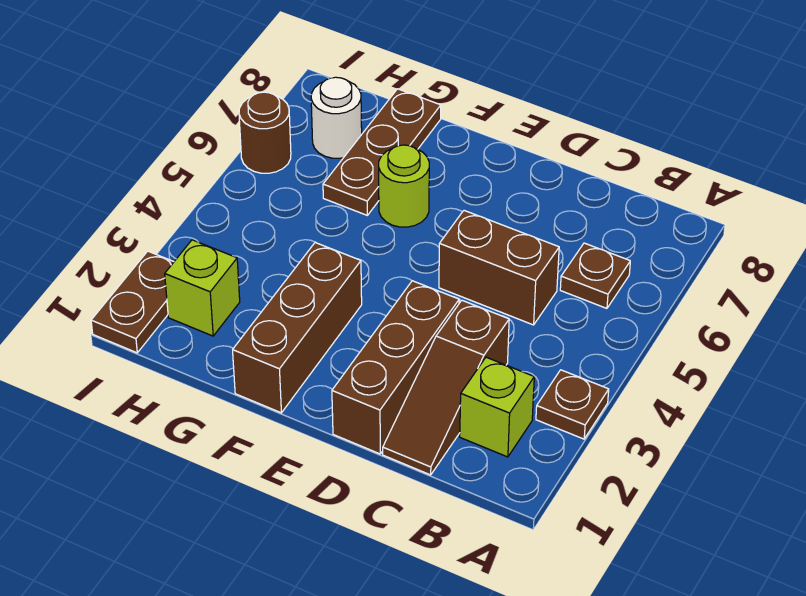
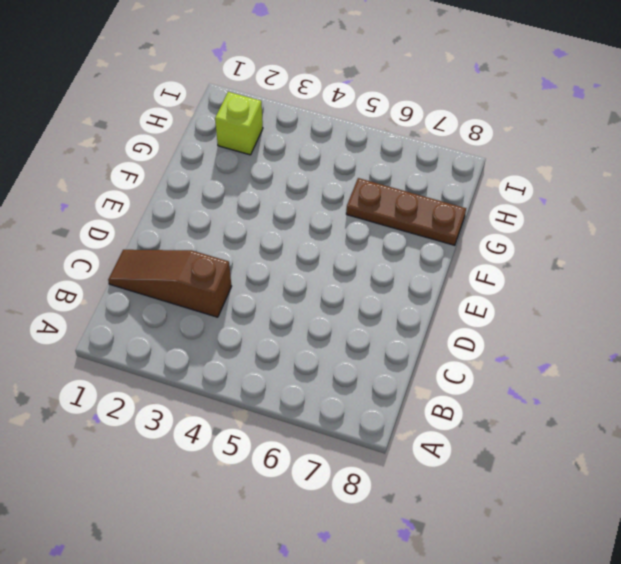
none -> brown 1x1 plate [536,370,609,439]
none -> lime 1x1 brick [460,357,534,457]
none -> brown 1x1 plate [560,243,630,308]

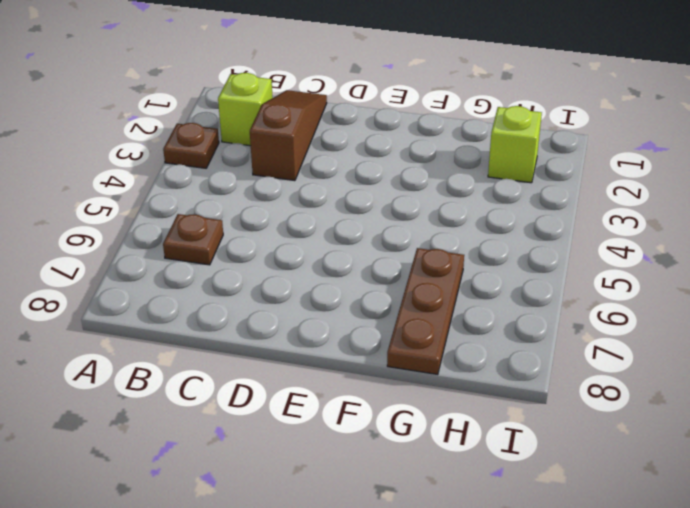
none -> brown 1x2 brick [439,211,559,325]
none -> brown 1x3 brick [332,281,459,454]
none -> brown 1x3 brick [233,243,362,413]

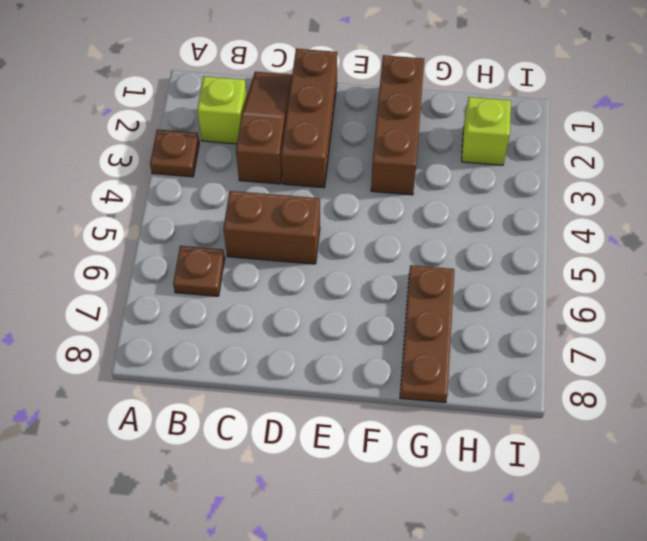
none -> lime 1x1 round brick [379,145,429,227]
none -> white 1x1 round brick [311,77,362,158]
none -> brown 1x2 plate [91,251,174,353]

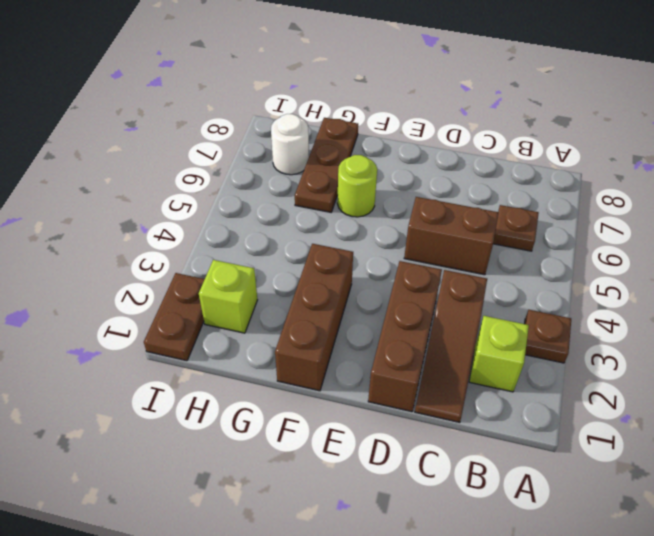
none -> brown 1x1 round brick [239,92,291,173]

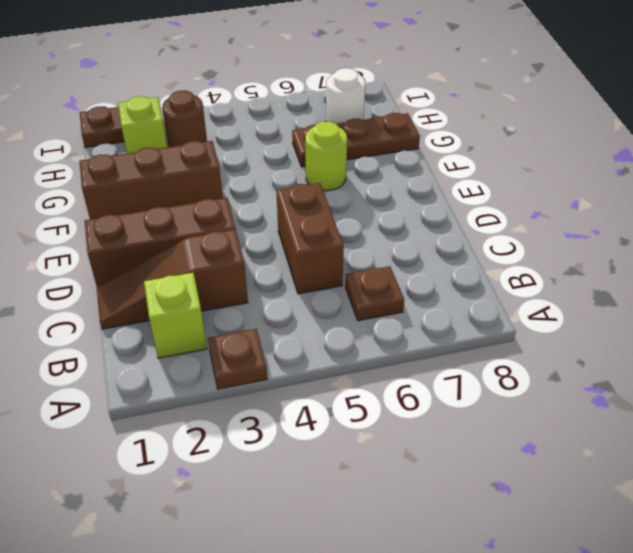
brown 1x1 round brick [162,91,207,147] -> brown 1x1 round brick moved to [239,92,291,173]

